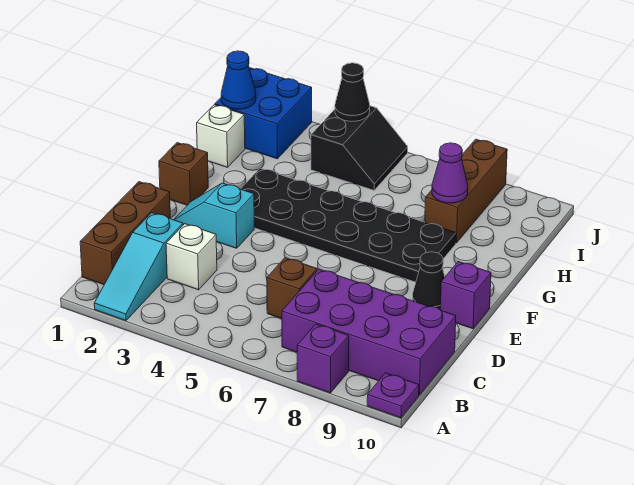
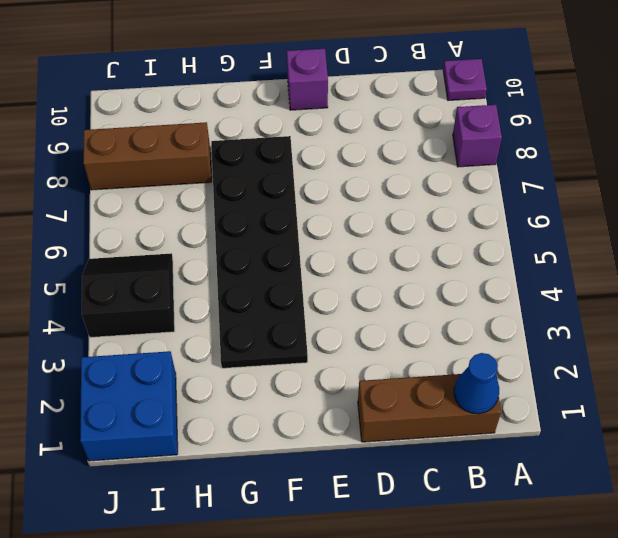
blue 1x1 cone [454,353,499,414] -> blue 1x1 cone moved to [221,51,256,109]
none -> cyan 1x3 slope [94,213,183,321]
none -> purple 2x4 brick [282,269,456,395]
none -> white 1x1 brick [166,224,217,290]

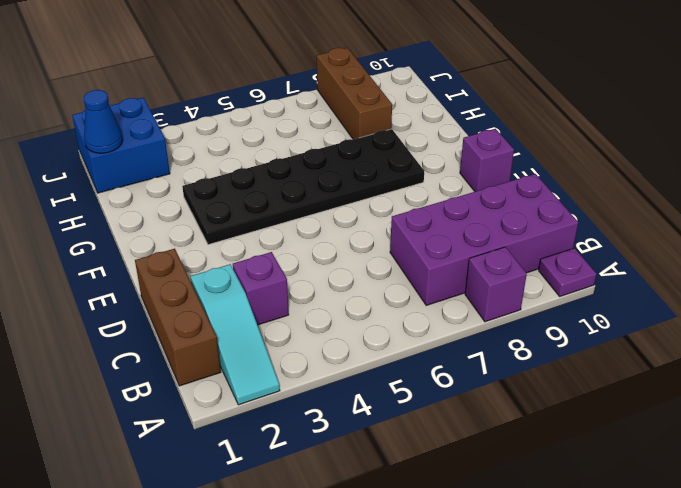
purple 1x1 brick [233,252,289,325] -> white 1x1 brick [166,224,217,290]
none -> brown 1x1 brick [267,258,317,319]
none -> cyan 1x2 slope [174,183,254,248]
none -> black 1x1 cone [412,252,445,309]

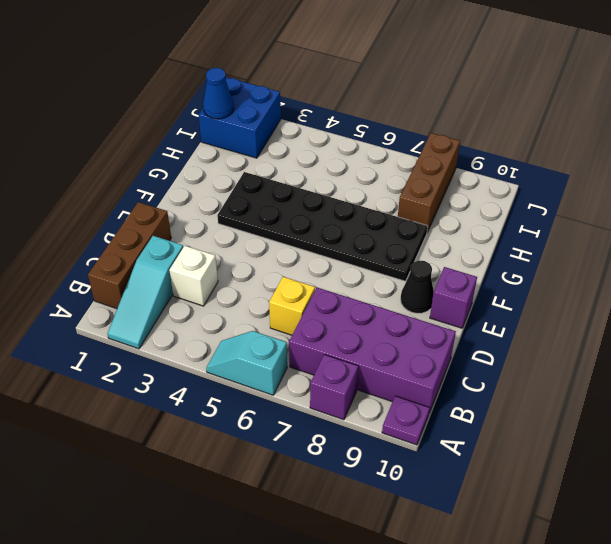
cyan 1x2 slope [206,331,287,395] -> cyan 1x2 slope moved to [174,183,254,248]
yellow 1x1 brick [269,277,315,335] -> brown 1x1 brick [267,258,317,319]
none -> brown 1x1 brick [159,143,208,205]
none -> white 1x1 brick [197,105,245,167]
none -> black 2x2 slope [311,106,408,190]

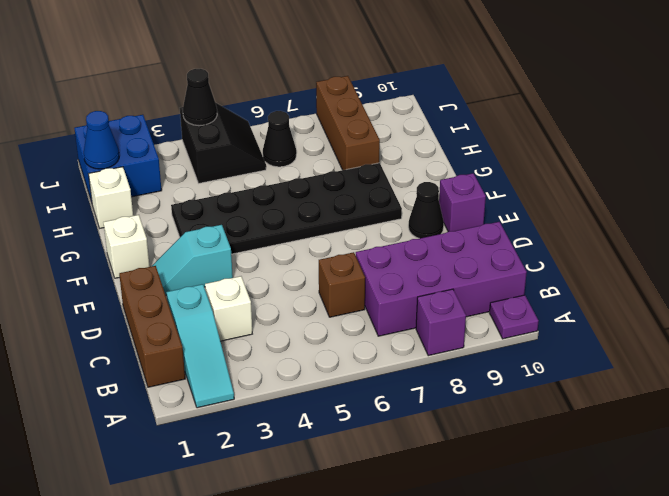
white 1x1 brick [103,215,150,278] -> brown 1x1 brick [159,143,208,205]
black 1x1 cone [263,111,296,167] -> none
none -> purple 1x1 cone [432,143,468,203]

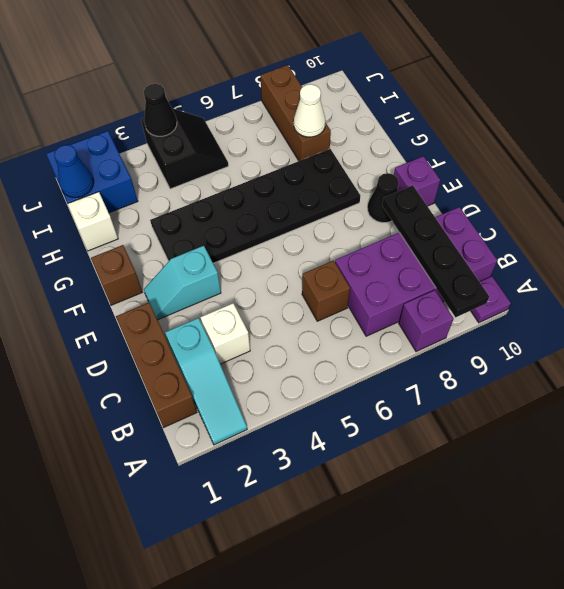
black 1x4 plate [382,185,489,317] -> none
white 1x1 cone [294,84,325,137] -> purple 1x1 cone [432,143,468,203]

